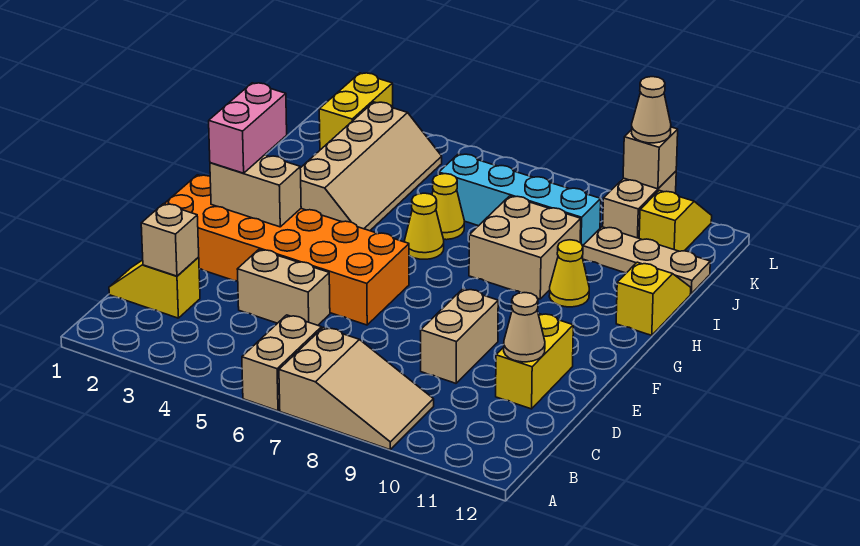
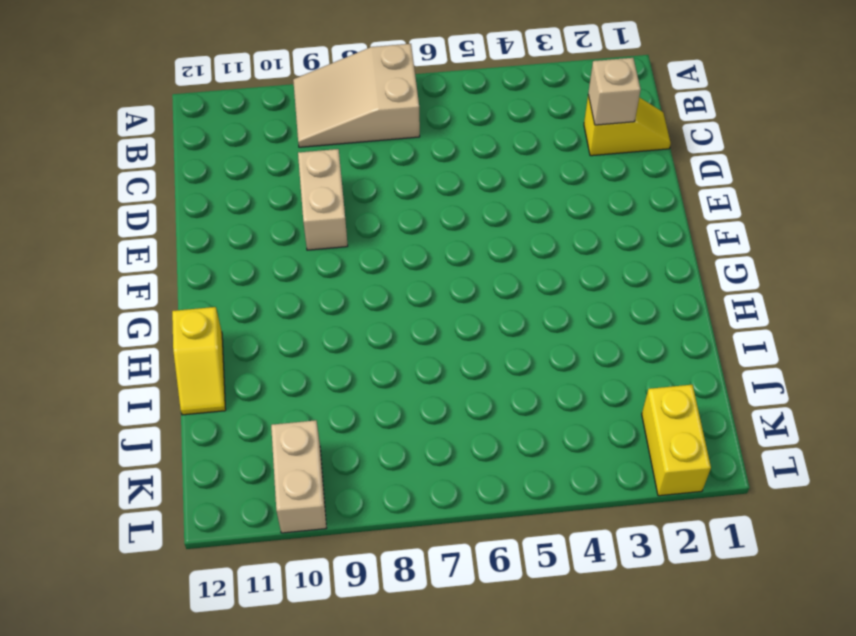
none -> tan 1x2 brick [242,315,322,411]
none -> tan 1x2 brick [237,249,330,325]
none -> yellow 1x2 brick [496,313,573,409]

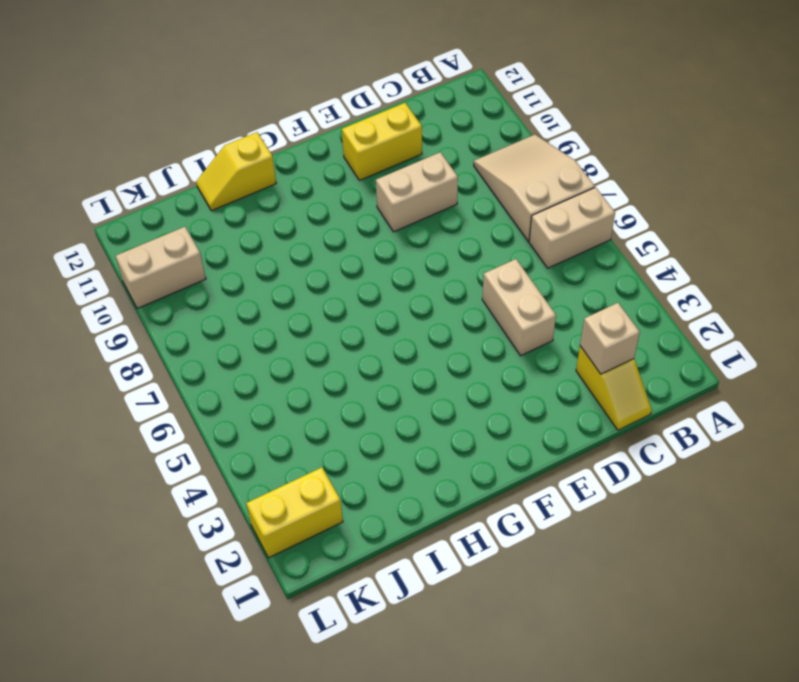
none -> orange 2x6 brick [164,175,409,325]
none -> tan 2x4 slope [300,102,442,231]
none -> yellow 1x1 cone [405,193,444,259]

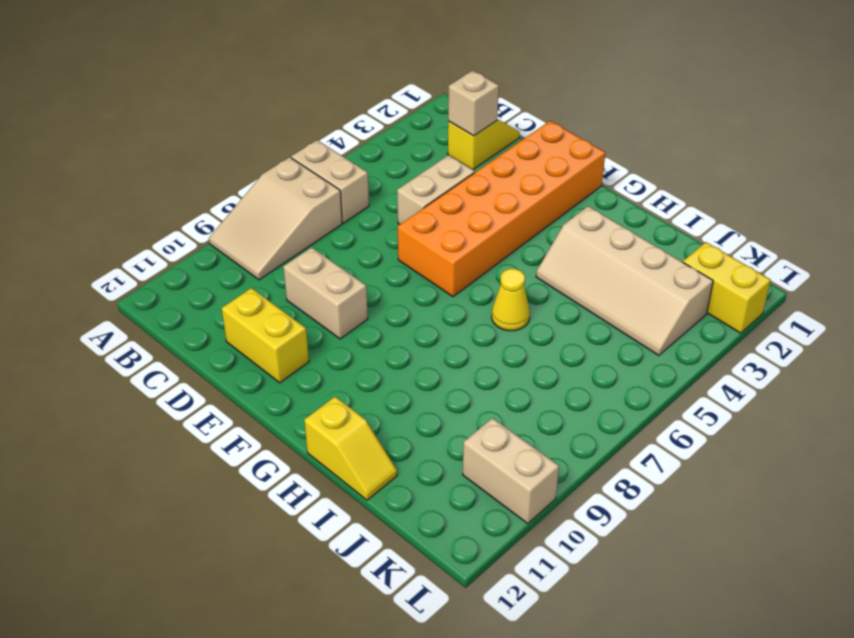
none -> tan 2x2 brick [469,196,581,299]
none -> yellow 1x1 cone [549,240,589,307]
none -> yellow 1x1 cone [432,174,464,240]

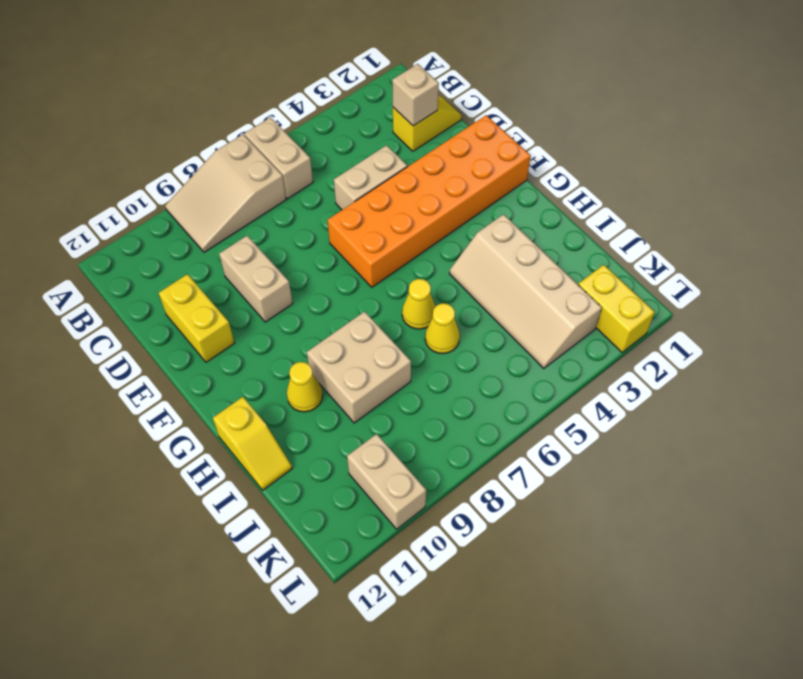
none -> cyan 1x4 brick [439,154,601,257]
none -> tan 1x3 plate [583,227,710,294]
none -> yellow 1x2 slope [639,190,712,251]

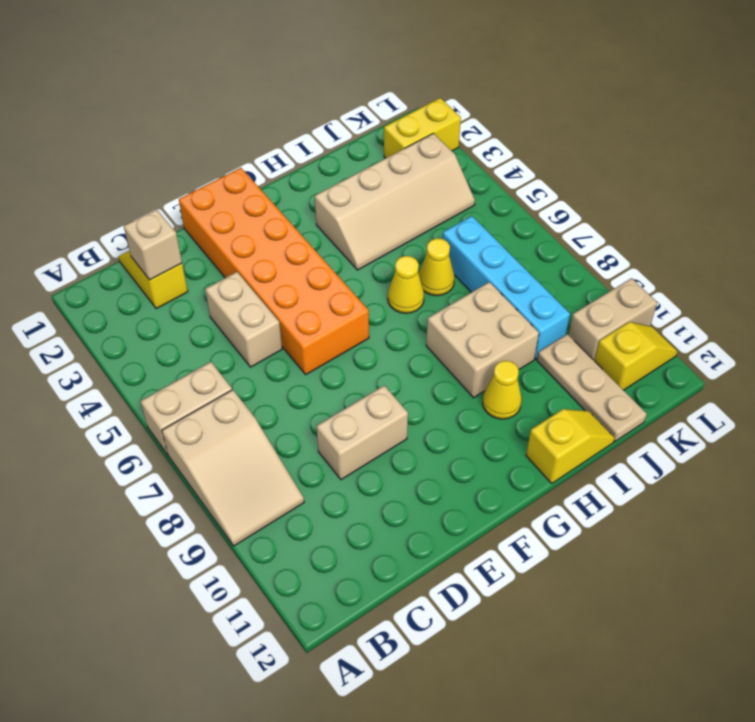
none -> yellow 1x2 brick [496,313,573,409]
none -> tan 1x1 cone [504,293,545,362]
none -> tan 1x2 brick [210,155,301,227]

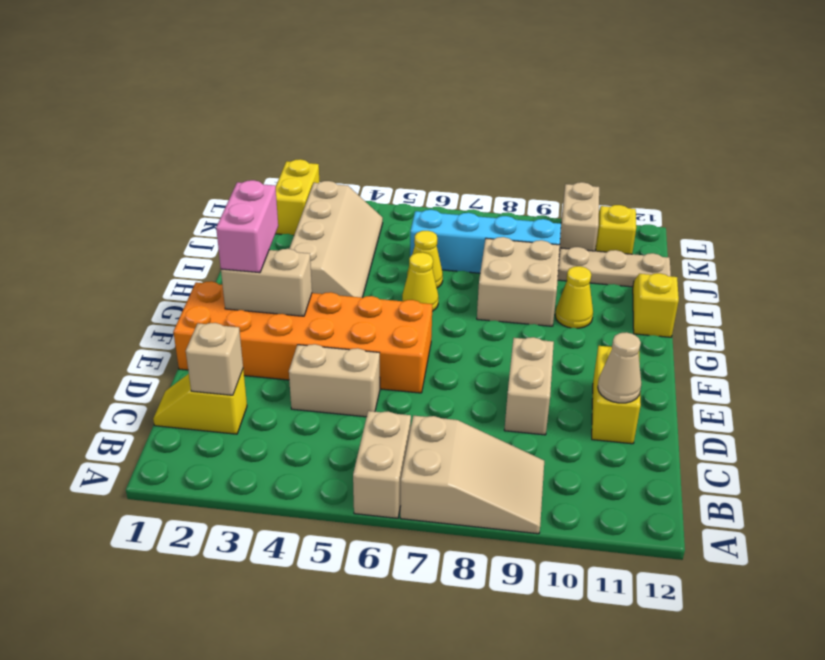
none -> tan 1x1 brick [623,127,678,189]
none -> tan 1x1 cone [632,77,671,143]

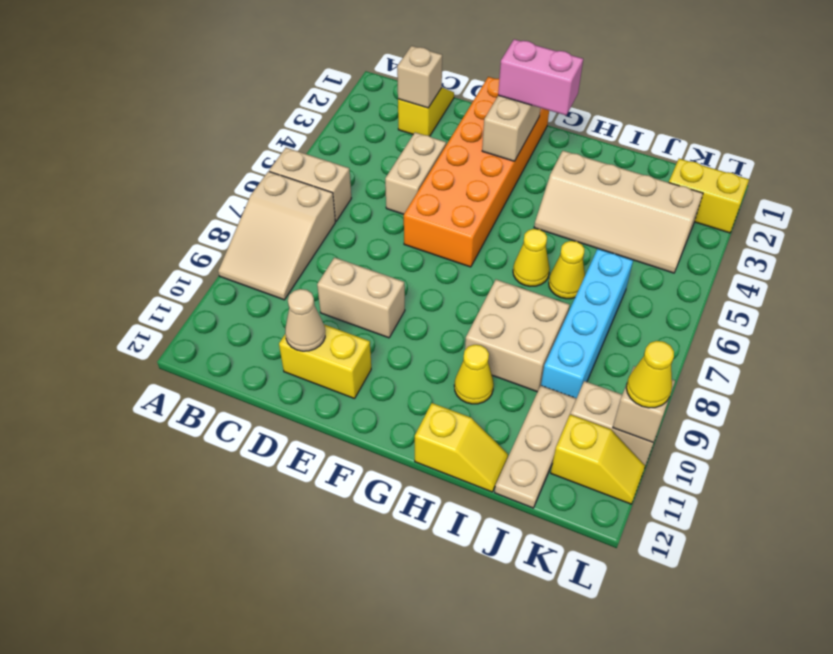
yellow 1x1 cone [626,341,674,408] -> tan 1x1 cone [632,77,671,143]

